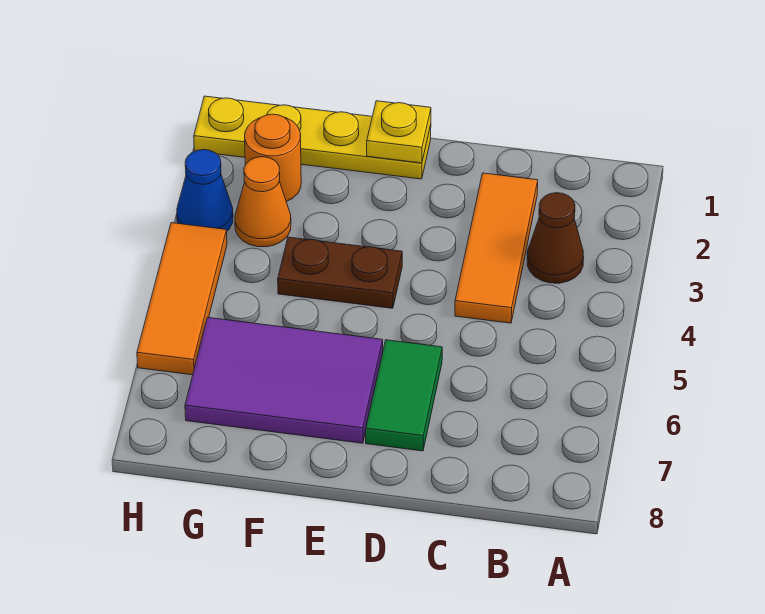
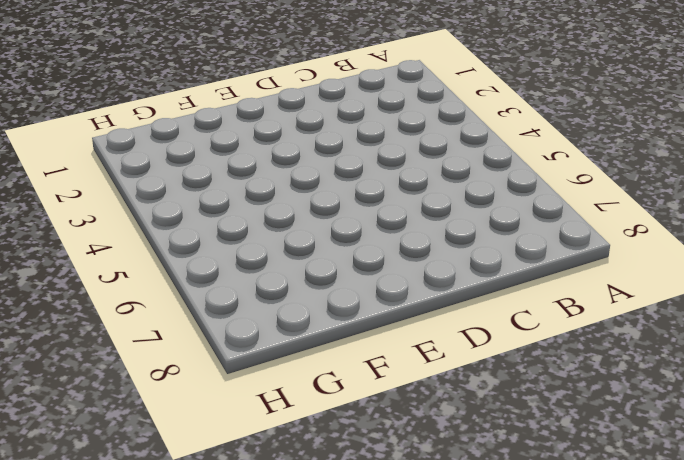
none -> brown 1x1 cone [527,193,584,283]
none -> orange 1x3 tile [455,173,538,323]

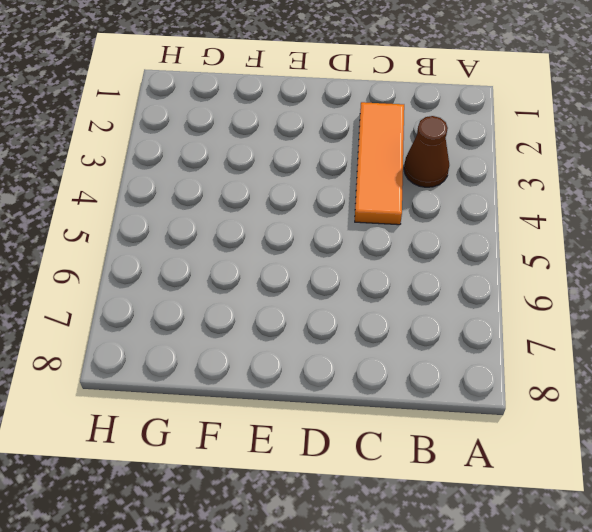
none -> green 1x2 tile [366,340,442,451]
none -> yellow 1x4 plate [194,96,431,179]

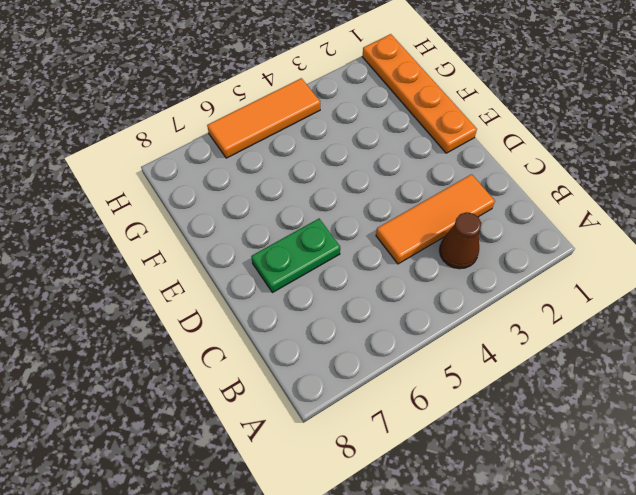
green 1x2 plate [251,219,340,293] -> green 1x2 tile [366,340,442,451]
orange 1x4 plate [362,34,477,153] -> yellow 1x4 plate [194,96,431,179]
none -> brown 1x2 plate [278,237,402,308]
none -> purple 2x3 tile [185,317,383,443]

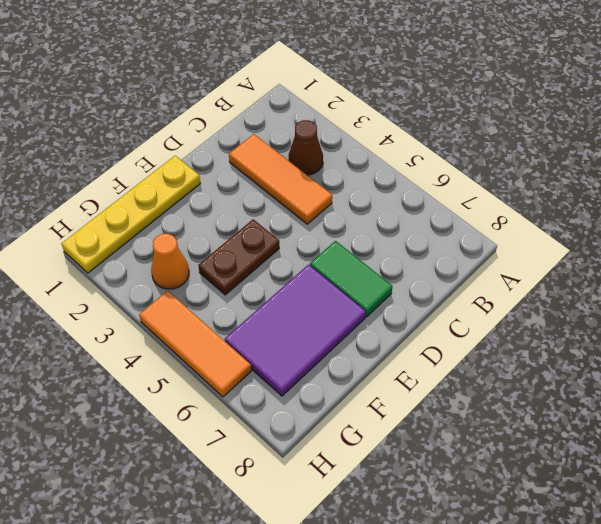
none -> orange 1x1 round brick [245,114,301,202]
none -> blue 1x1 cone [177,150,233,231]

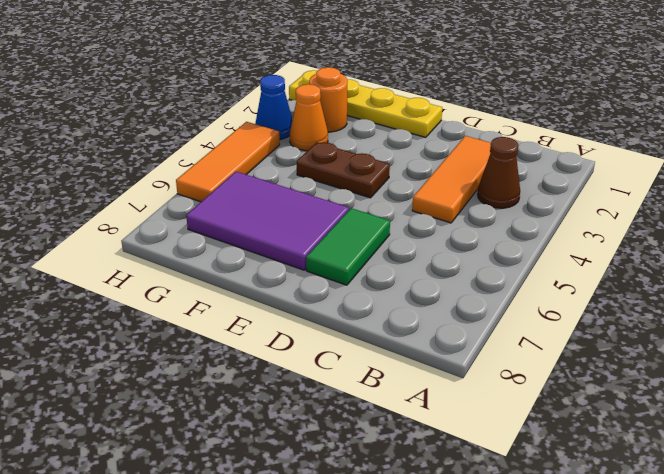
none -> yellow 1x1 plate [367,101,431,163]

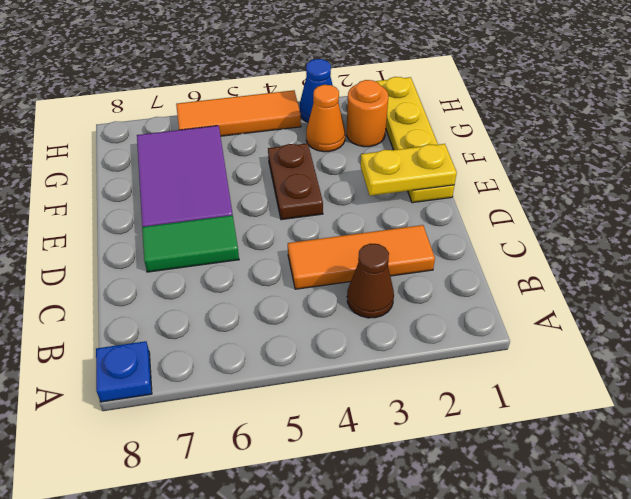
blue 1x1 plate [96,341,152,402] -> none
yellow 1x2 plate [361,144,457,196] -> yellow 1x1 plate [367,101,431,163]

